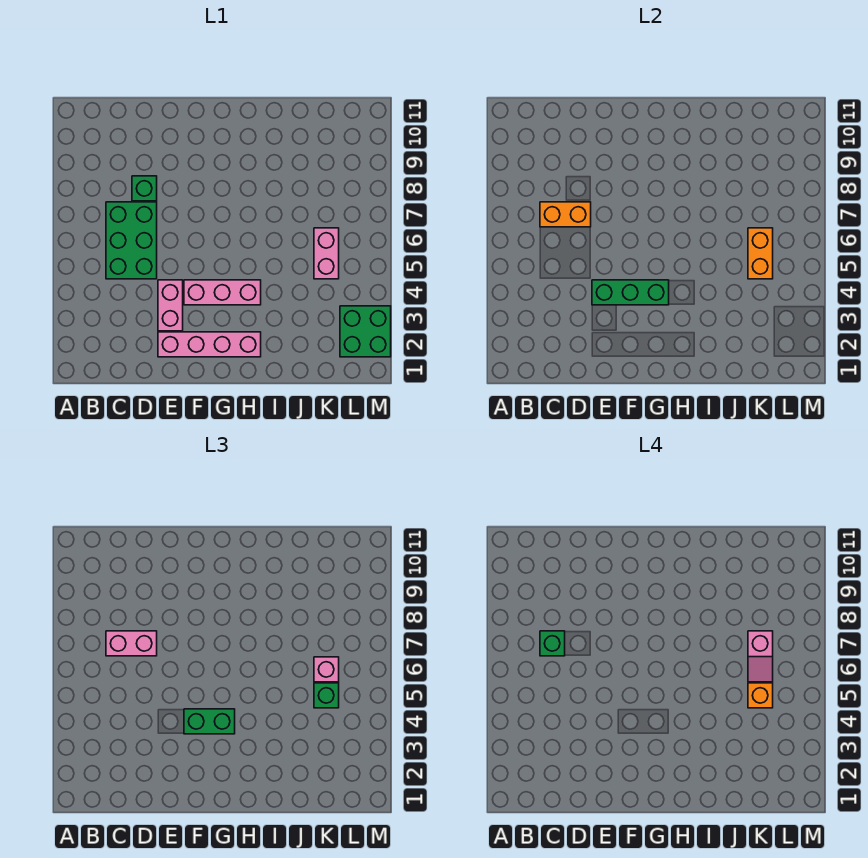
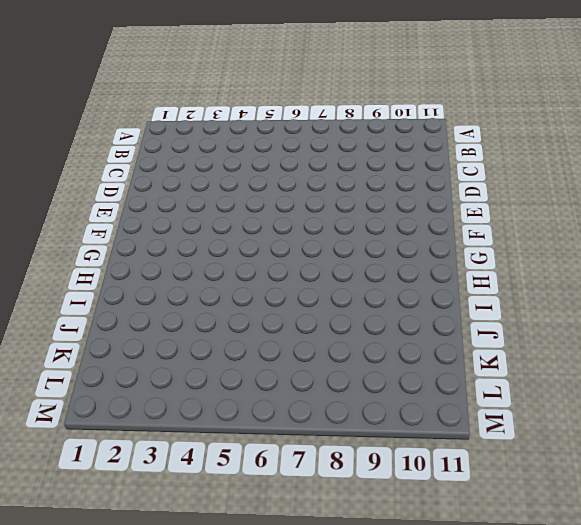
none -> green 2x3 brick [106,202,157,279]
none -> green 1x1 brick [132,176,157,201]
none -> pink 1x4 brick [158,332,261,357]

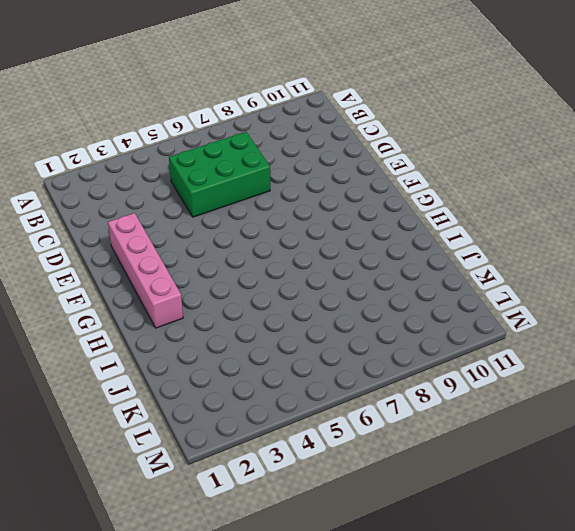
none -> green 1x1 brick [132,176,157,201]
none -> pink 1x2 brick [158,280,183,331]
none -> pink 1x3 brick [184,280,261,305]

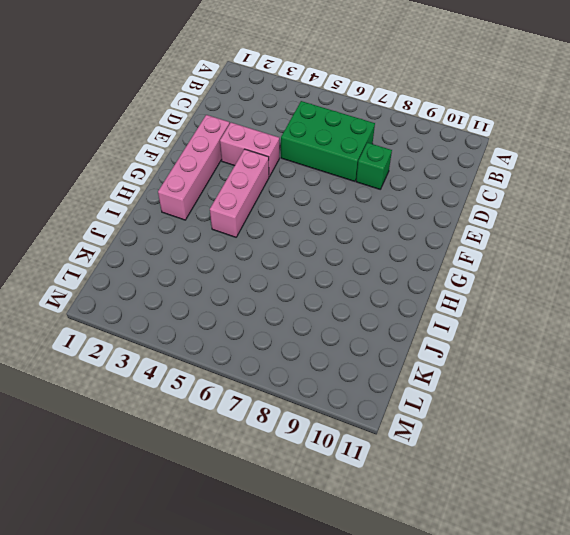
none -> pink 1x2 brick [314,228,339,279]
none -> green 2x2 brick [340,306,391,357]
none -> orange 1x2 brick [540,202,591,227]

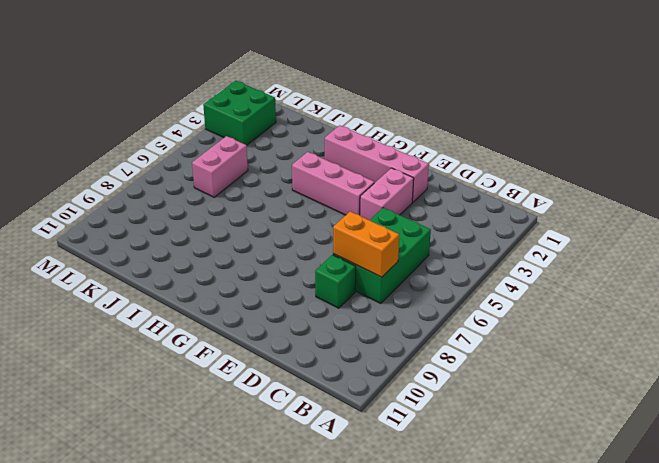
none -> green 1x3 brick [592,280,669,305]
none -> orange 1x2 brick [748,228,773,279]
none -> pink 1x2 brick [106,631,157,656]

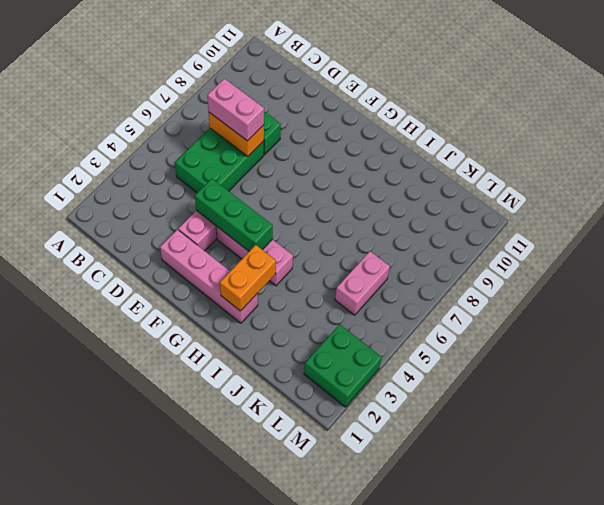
orange 1x2 brick [220,245,276,311] -> orange 1x2 brick moved to [748,228,773,279]
none -> green 1x2 brick [184,709,235,734]
none -> green 1x1 brick [314,683,339,708]
none -> pink 1x1 brick [314,657,339,682]

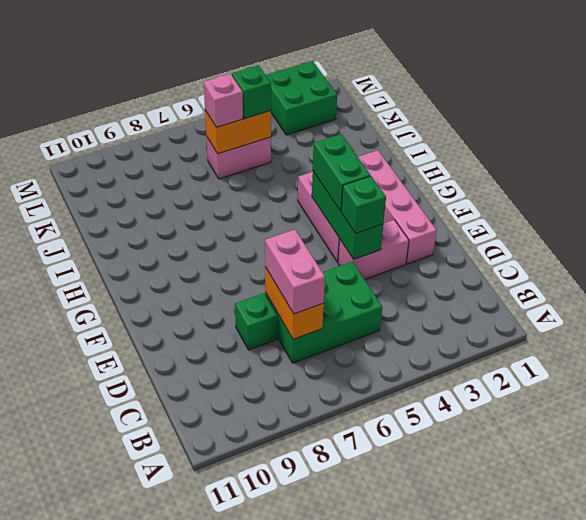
green 1x1 brick [341,176,386,234] -> green 1x1 brick moved to [540,631,565,656]
none -> orange 1x1 brick [748,683,773,708]
none -> pink 1x2 slope [748,631,773,682]

